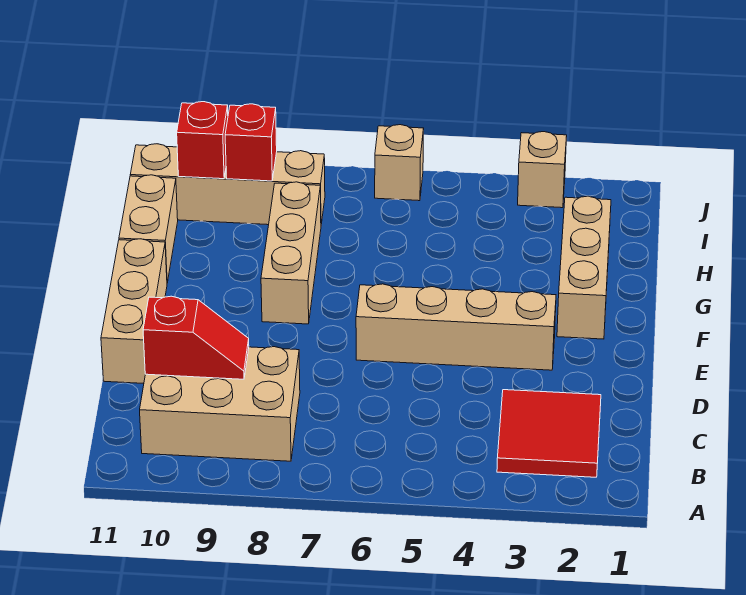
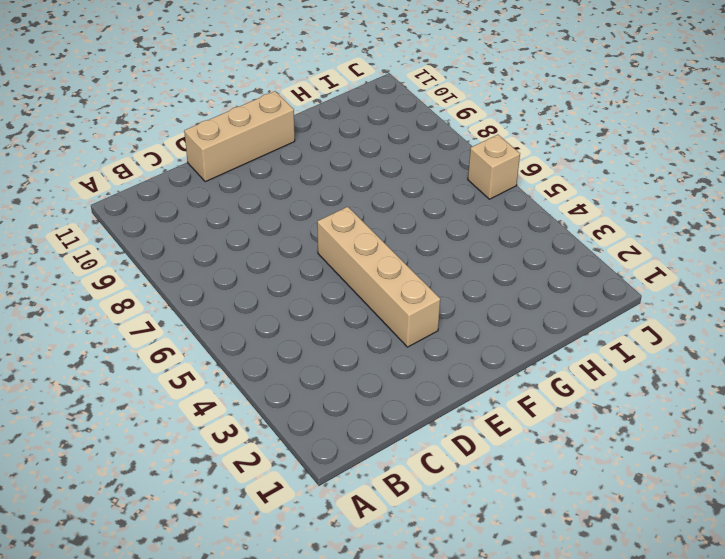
none -> red 2x2 tile [497,390,601,477]
none -> tan 2x3 brick [140,347,300,461]
none -> tan 1x3 brick [557,196,611,339]

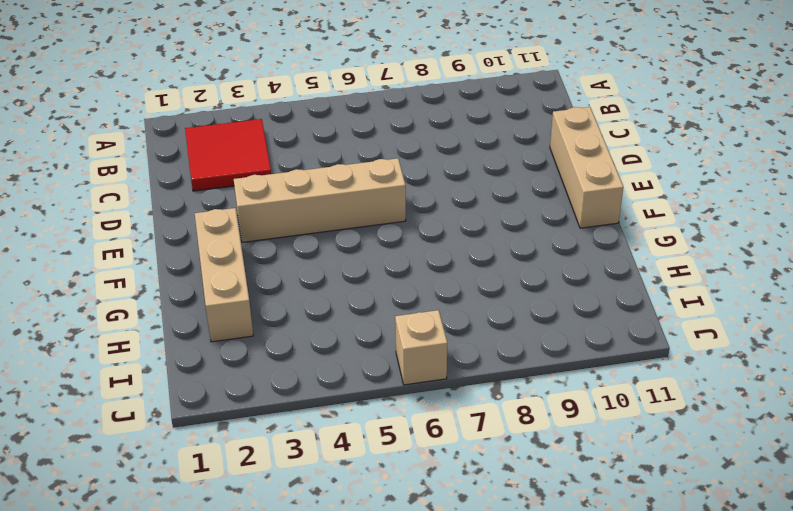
none -> tan 2x3 brick [140,347,300,461]
none -> tan 1x3 brick [261,182,321,324]
none -> tan 1x2 brick [119,175,178,283]

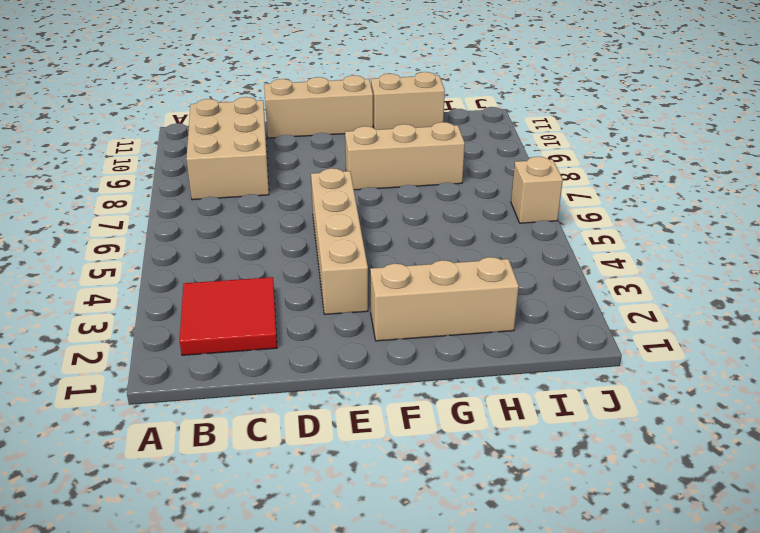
none -> tan 1x4 brick [130,144,325,225]
none -> tan 1x1 brick [518,132,567,208]
none -> red 1x2 slope [143,296,249,379]

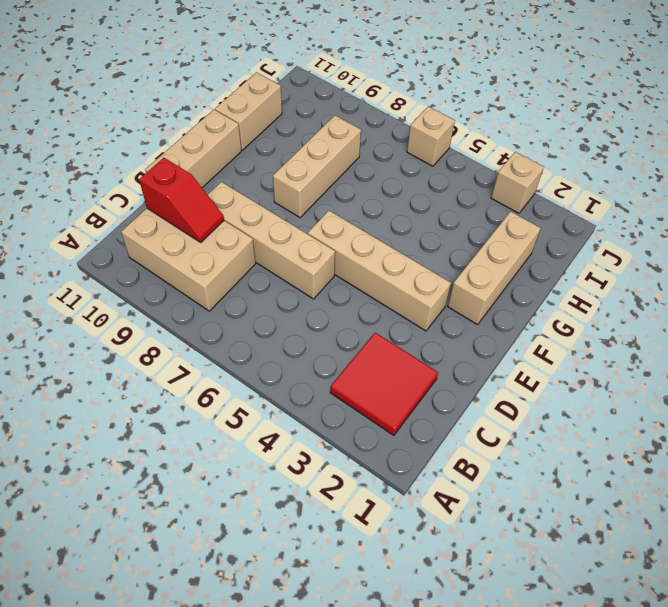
tan 1x4 brick [208,182,335,299] -> tan 1x4 brick moved to [130,144,325,225]
none -> red 1x1 brick [225,104,277,181]
none -> red 1x1 brick [177,102,228,179]

